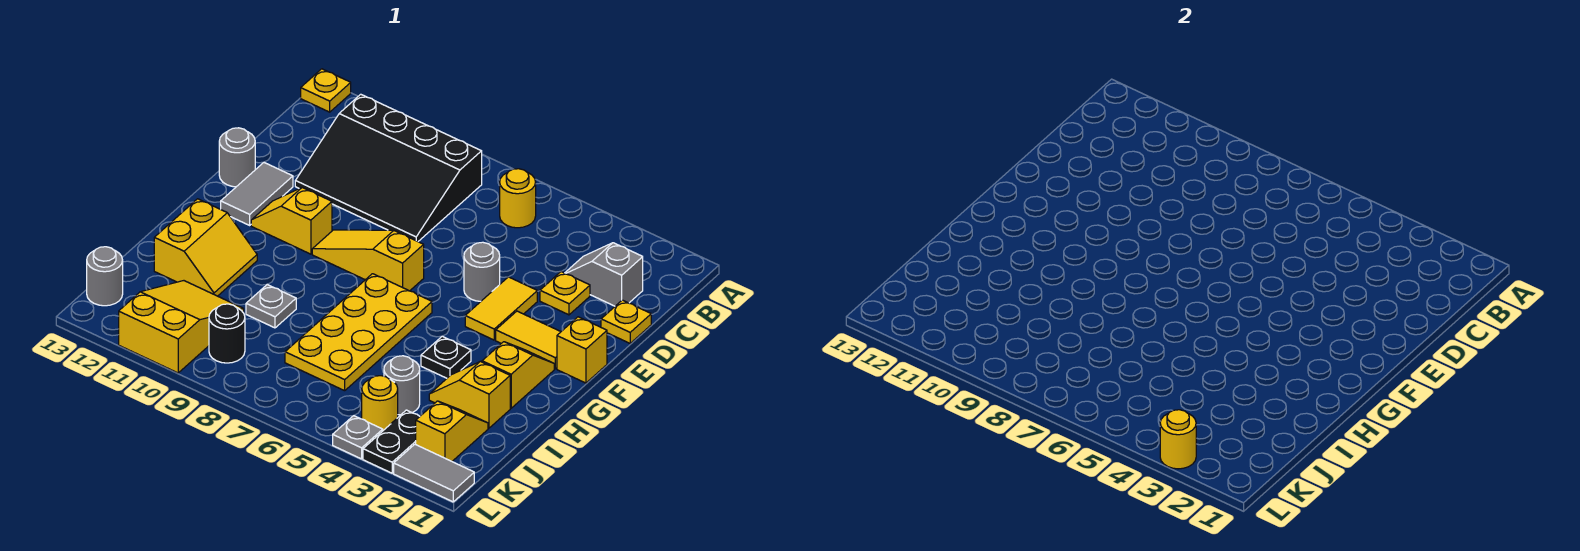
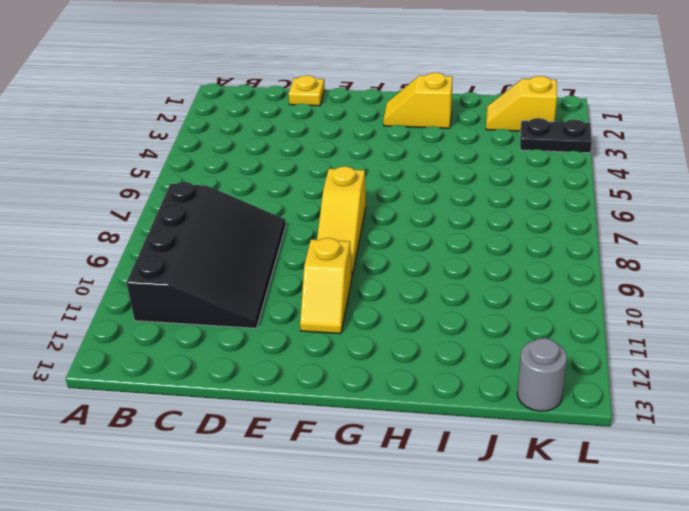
none -> yellow 1x1 plate [301,69,351,112]
none -> yellow 1x1 round brick [500,169,536,228]
none -> grey 1x2 slope [565,243,643,306]
none -> yellow 1x1 plate [540,271,590,315]

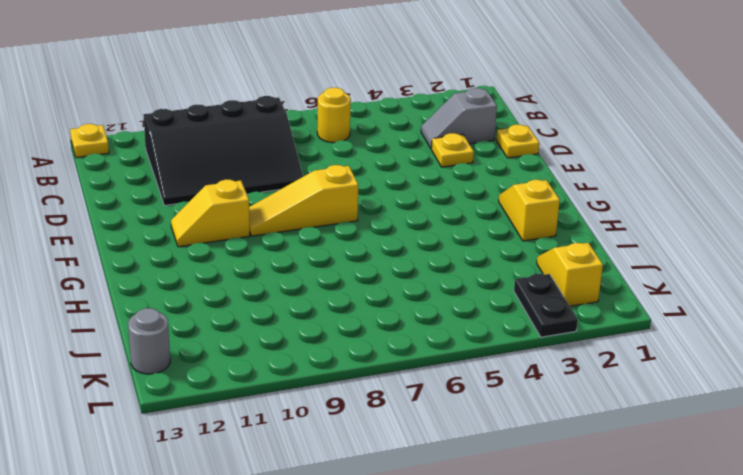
none -> yellow 1x2 tile [465,277,537,340]
none -> grey 1x1 round brick [464,242,500,301]
none -> grey 1x2 tile [221,163,293,225]
none -> grey 1x1 round brick [219,128,255,187]

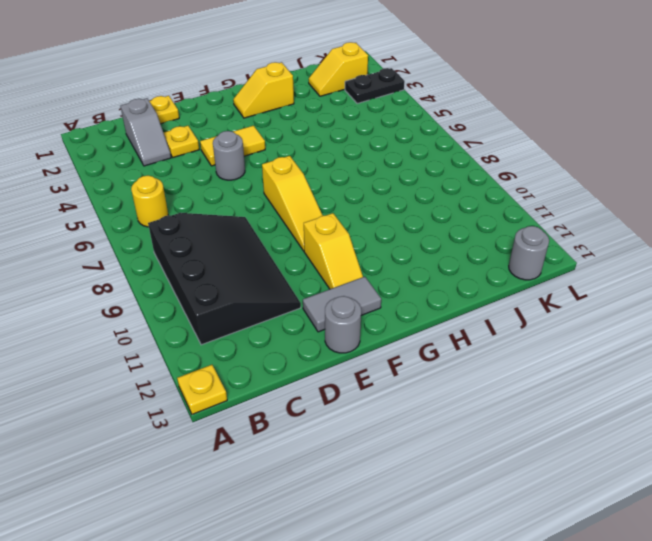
none -> yellow 1x1 brick [557,317,607,383]
none -> yellow 1x2 tile [496,311,561,369]
none -> yellow 2x4 plate [285,274,432,391]
none -> black 1x1 plate [421,336,471,378]

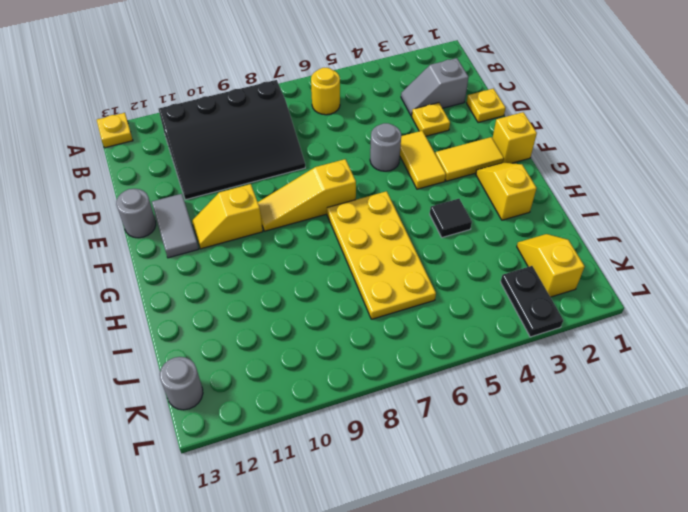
black 1x1 tile [430,199,472,238] -> black 1x1 plate [421,336,471,378]
none -> yellow 2x2 slope [154,199,257,296]
none -> yellow 1x2 slope [429,361,510,428]
none -> grey 1x1 plate [246,284,296,328]
none -> grey 1x1 round brick [384,356,420,415]

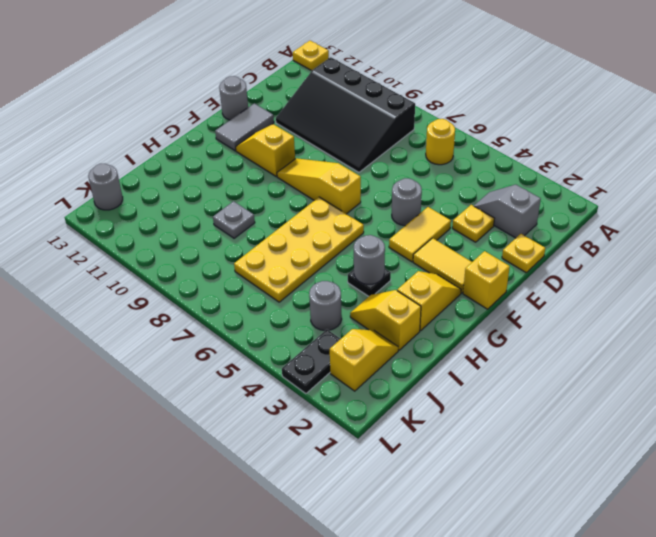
grey 1x1 round brick [354,235,385,284] -> none
none -> yellow 2x2 slope [154,199,257,296]
none -> yellow 2x3 slope [119,281,244,373]
none -> yellow 1x1 round brick [362,376,398,430]
none -> black 1x1 round brick [209,304,245,363]

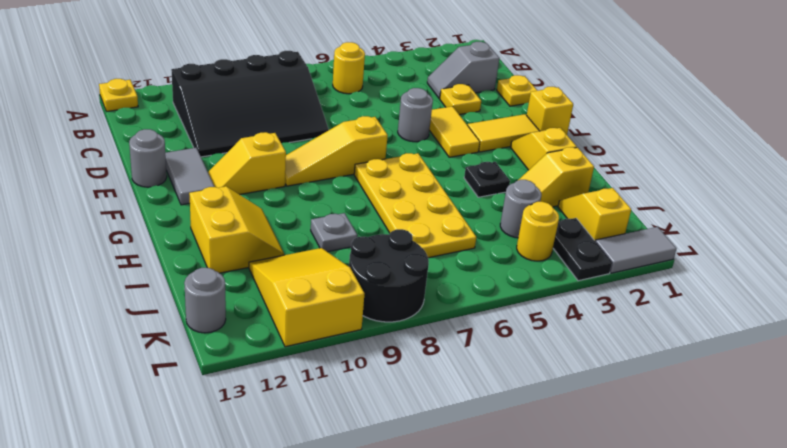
black 2x2 round brick [349,229,429,322] -> black 1x1 round brick [209,304,245,363]
none -> grey 1x1 plate [333,416,383,459]
none -> yellow 1x1 round brick [1160,410,1196,469]

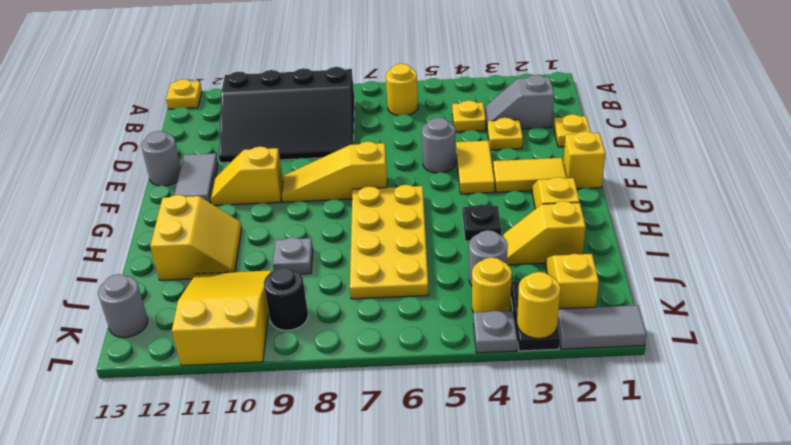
yellow 1x1 plate [452,101,486,132] -> none

